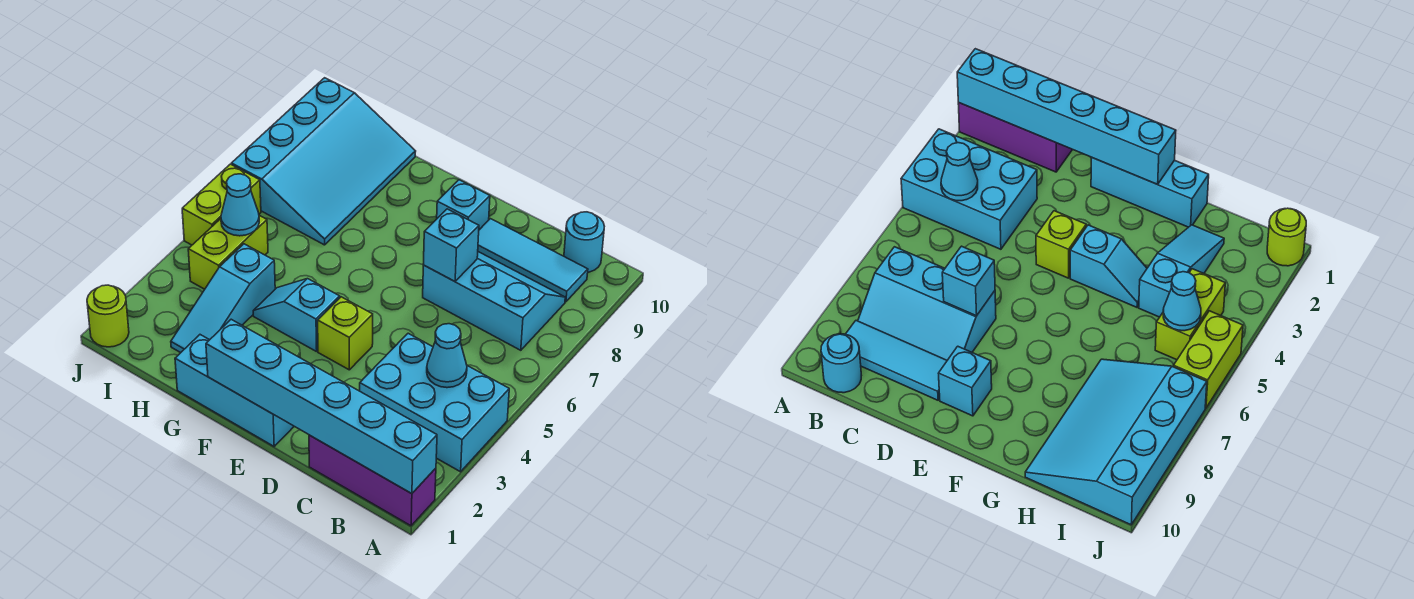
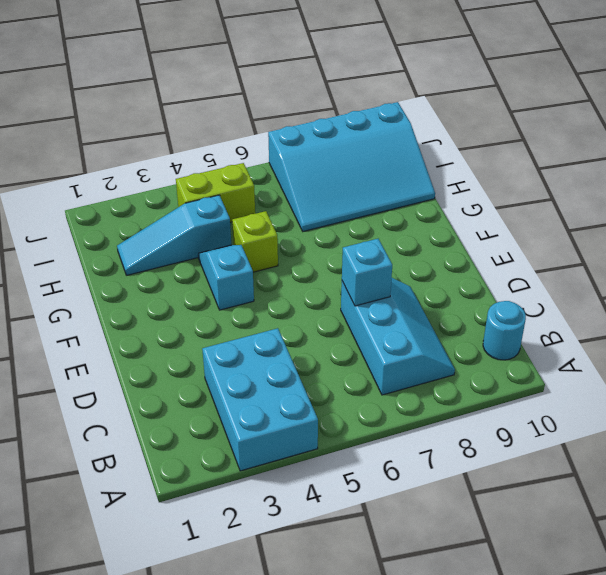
lime 1x1 brick [232,211,278,272] -> lime 1x1 brick moved to [318,297,373,370]
none -> purple 1x3 brick [309,435,436,526]
none -> cyan 1x3 tile [478,219,588,302]
none -> cyan 1x3 brick [175,335,294,446]

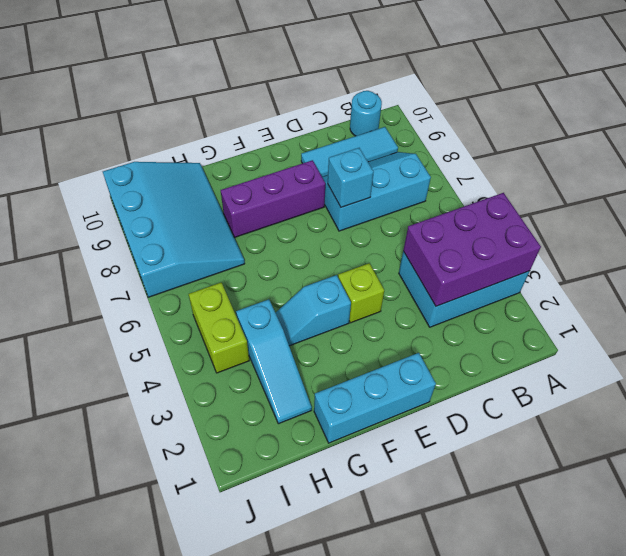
purple 2x3 brick [403,193,541,306] -> cyan 1x1 cone [427,324,467,388]
purple 1x3 brick [221,160,325,238] -> purple 1x3 brick moved to [309,435,436,526]
none -> cyan 1x1 brick [437,180,490,230]
none -> lime 1x1 round brick [87,285,129,347]
none -> lime 1x2 brick [182,164,261,245]

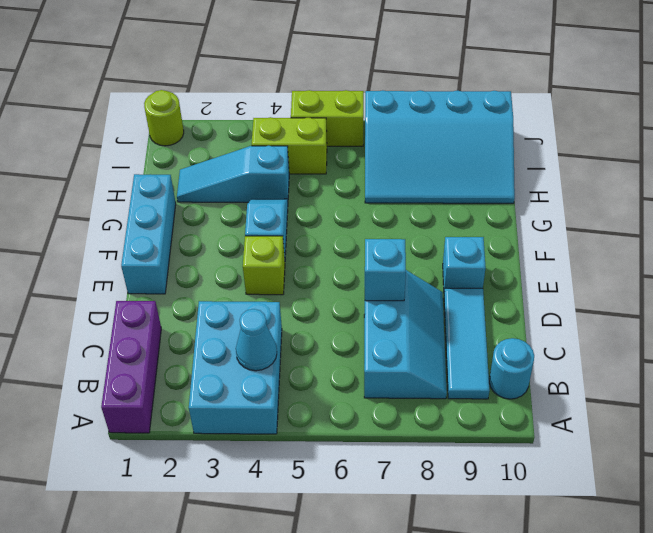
none -> cyan 1x6 brick [206,319,437,494]
none -> cyan 1x1 cone [221,174,259,236]

